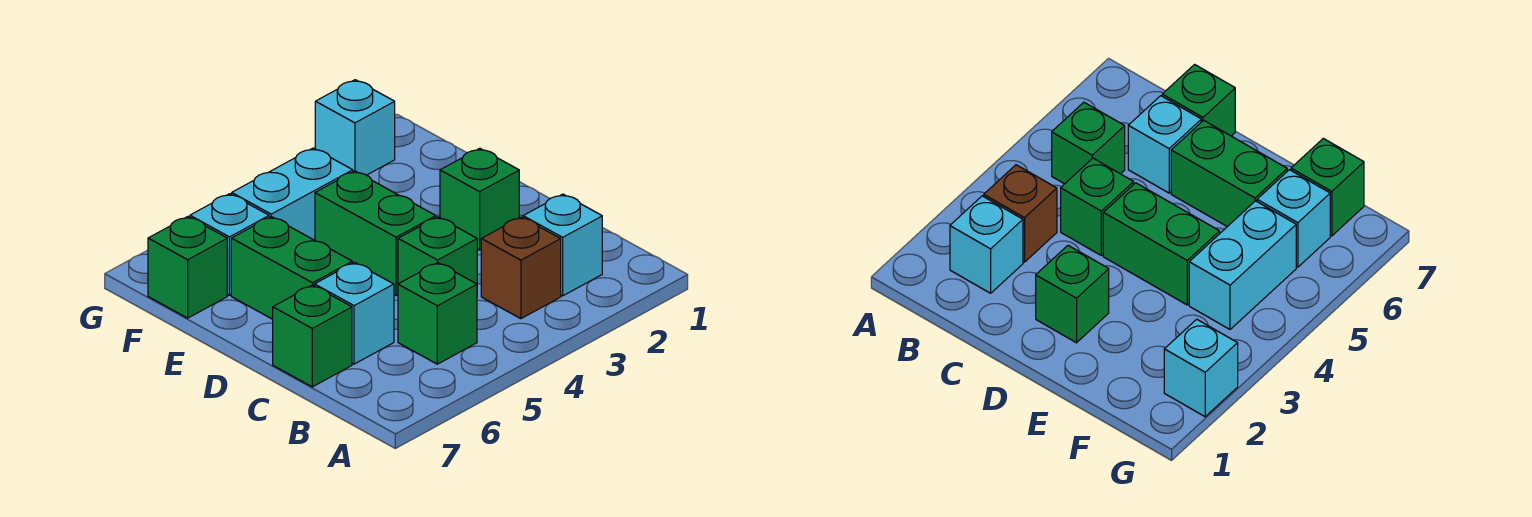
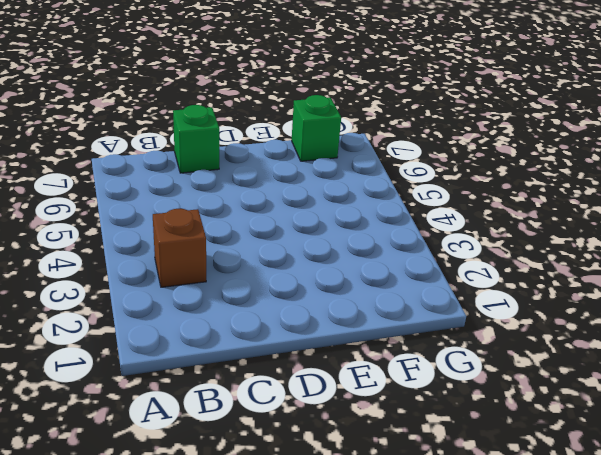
none -> cyan 1x1 brick [523,194,602,296]
none -> green 1x1 brick [398,262,477,364]
none -> green 1x1 brick [398,217,477,284]

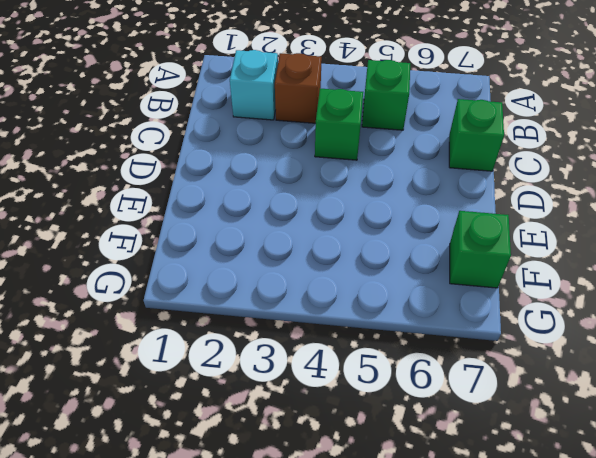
none -> cyan 1x1 brick [315,262,394,364]
none -> green 1x1 brick [440,148,519,250]
none -> green 1x2 brick [315,171,436,296]

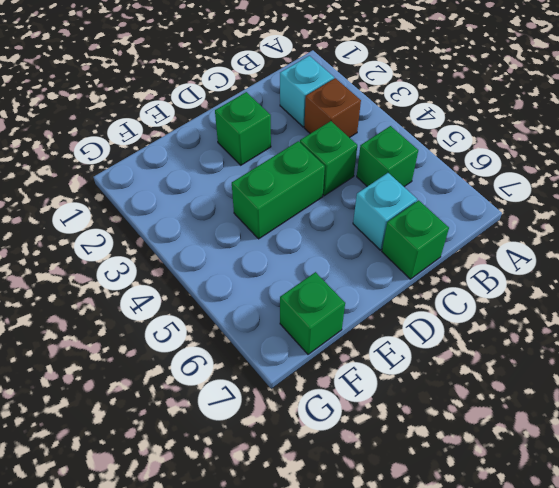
none -> green 1x2 brick [231,217,352,319]
none -> cyan 1x2 brick [232,148,353,240]
none -> cyan 1x1 brick [190,194,269,295]

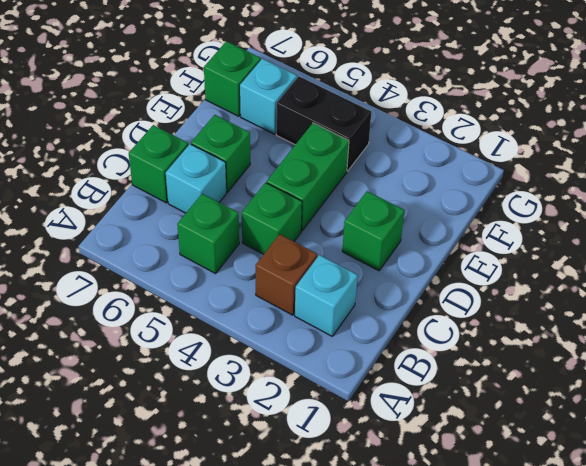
green 1x1 brick [191,115,250,192] -> green 1x2 brick [231,217,352,319]
black 1x2 brick [276,76,371,171] -> cyan 1x2 brick [232,148,353,240]
none -> cyan 1x1 brick [315,80,395,175]

